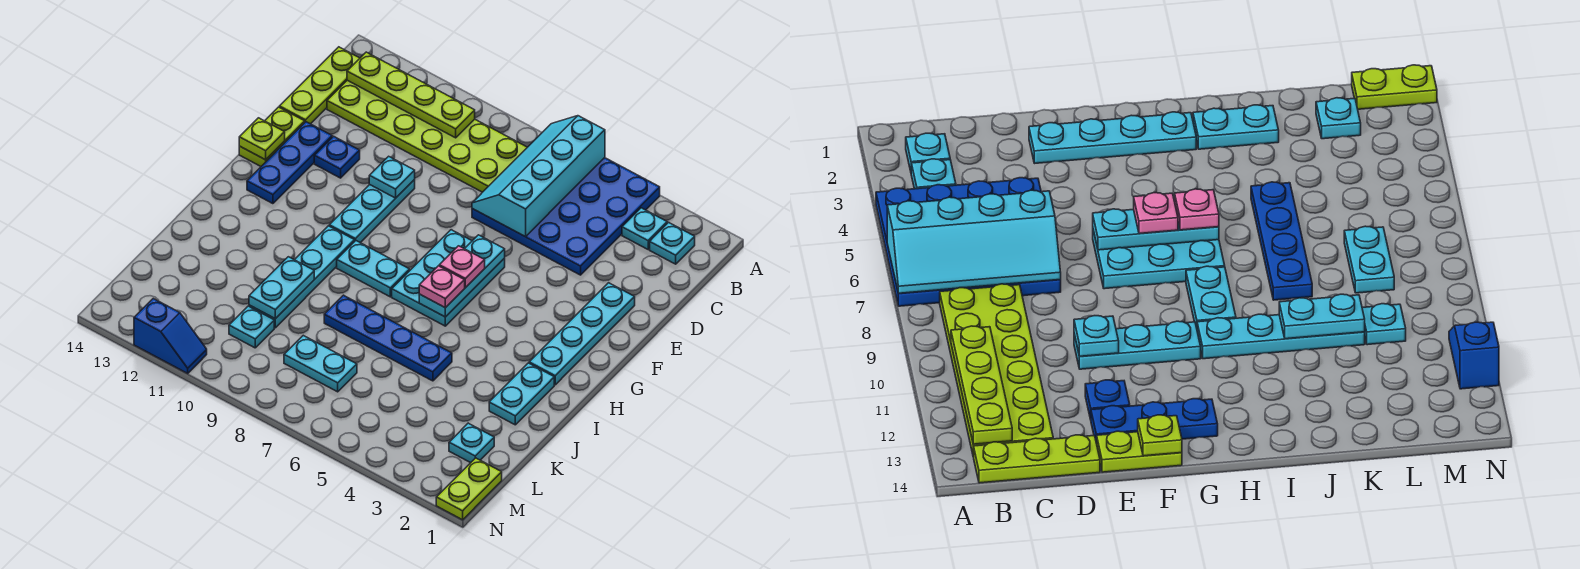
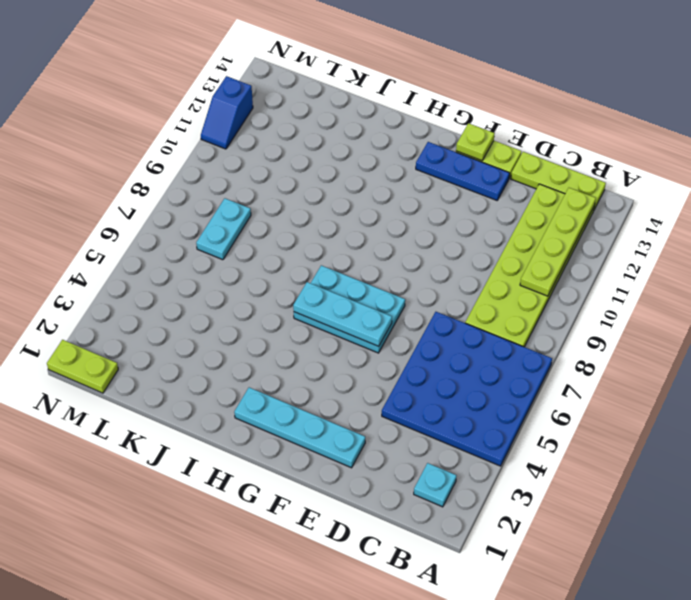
none -> cyan 1x1 plate [622,208,667,249]
none -> cyan 1x3 plate [329,180,415,243]
none -> blue 1x1 plate [314,136,360,178]

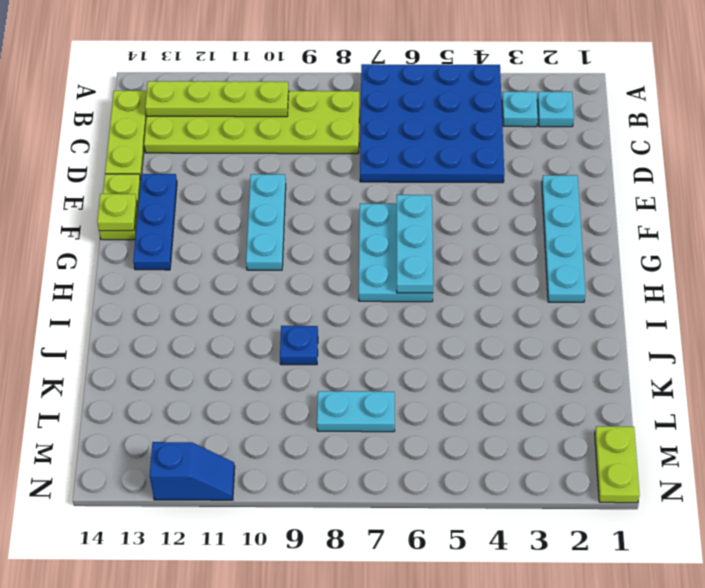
blue 1x1 plate [280,326,318,365] -> blue 1x1 plate moved to [314,136,360,178]
none -> cyan 1x2 plate [337,241,410,297]
none -> cyan 1x4 plate [249,226,355,328]
none -> cyan 1x2 plate [489,363,554,425]

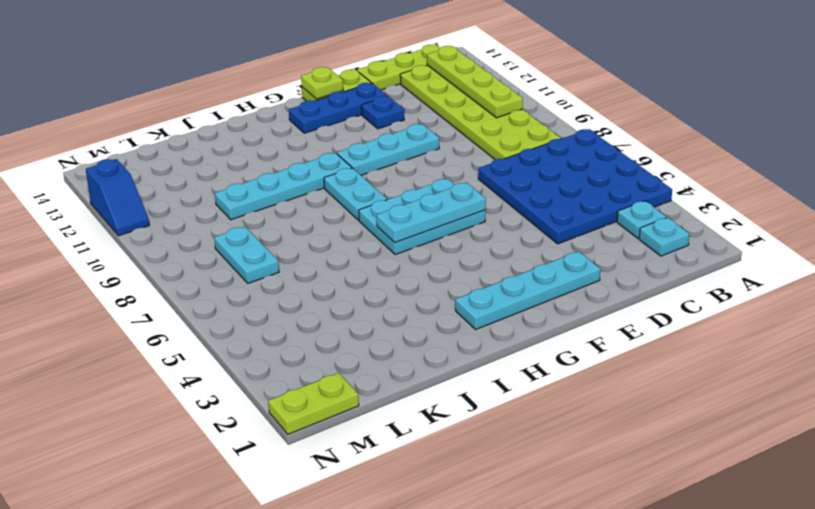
none -> cyan 1x2 plate [489,363,554,425]
none -> blue 1x4 plate [324,295,452,381]
none -> cyan 1x1 plate [449,423,494,463]

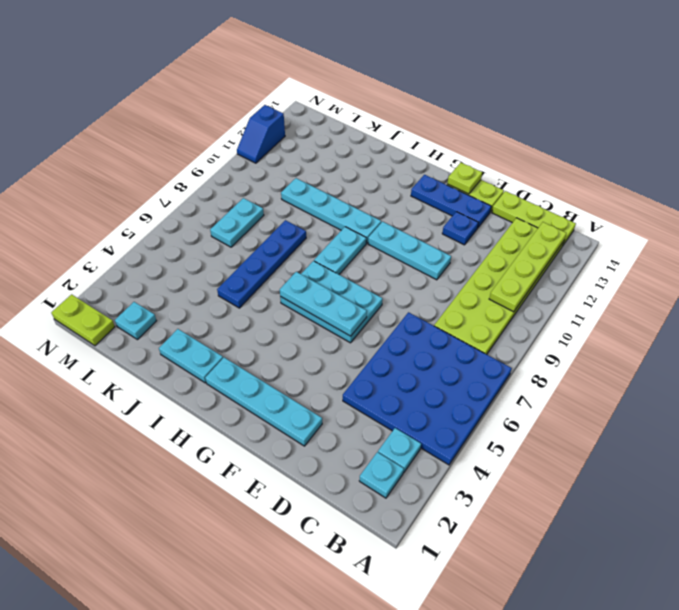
none -> cyan 1x1 plate [229,306,274,348]
none -> cyan 2x4 slope [472,116,605,237]
none -> cyan 1x1 plate [369,156,415,198]

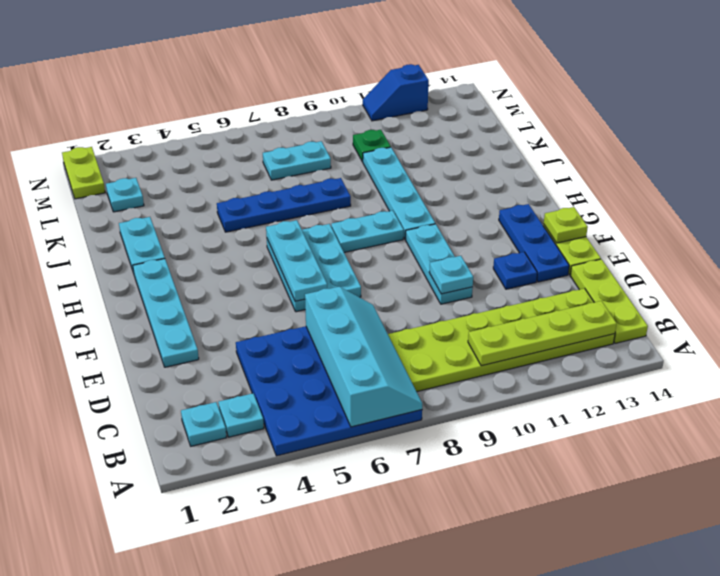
green 1x1 plate [353,130,391,162] -> cyan 1x1 plate [229,306,274,348]
none -> cyan 1x2 plate [249,257,314,319]
none -> pink 1x1 plate [439,246,485,288]
none -> pink 1x1 plate [419,266,465,308]

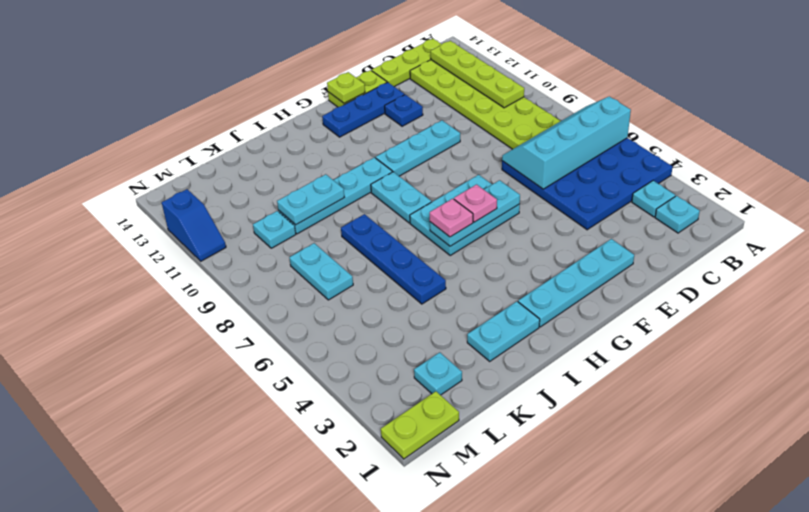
none -> cyan 1x1 plate [369,156,415,198]

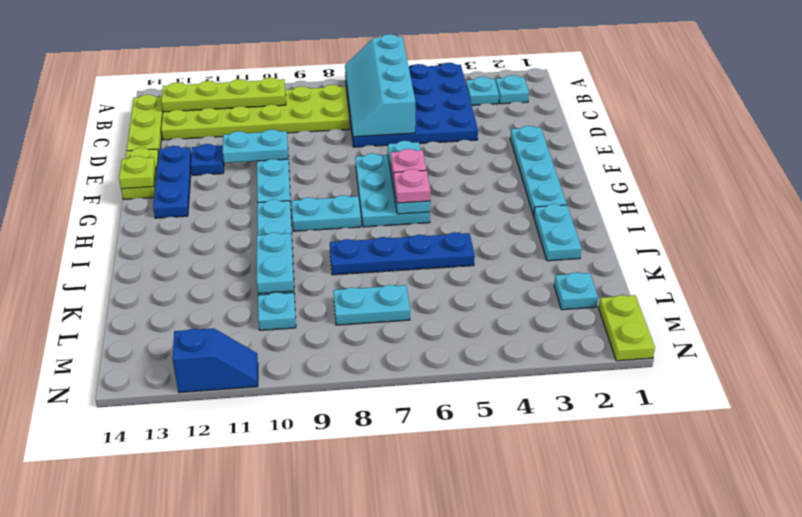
cyan 1x2 plate [223,129,288,163] -> cyan 1x1 plate [369,156,415,198]

